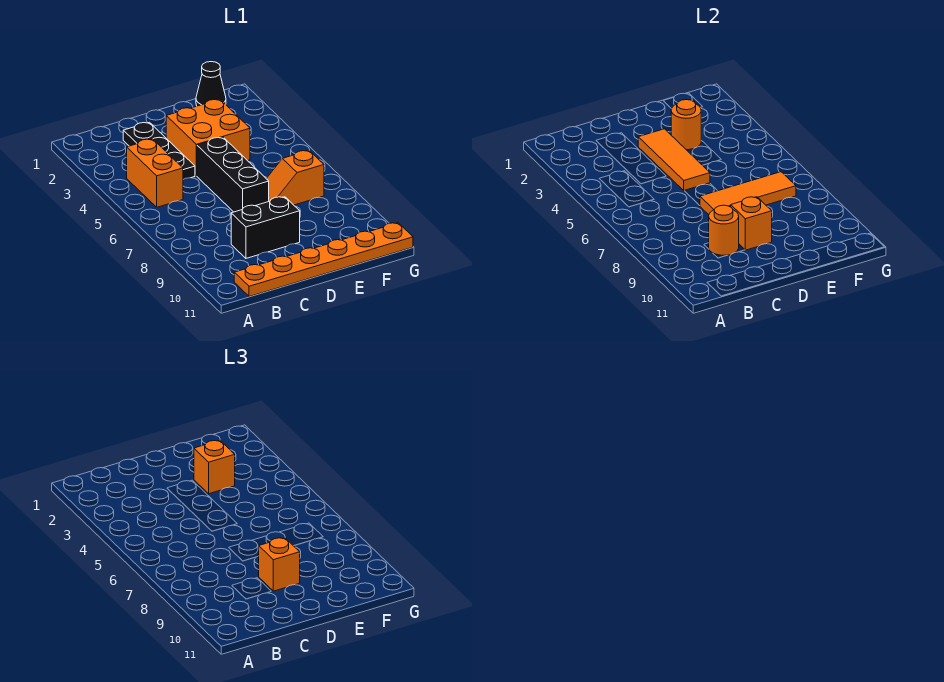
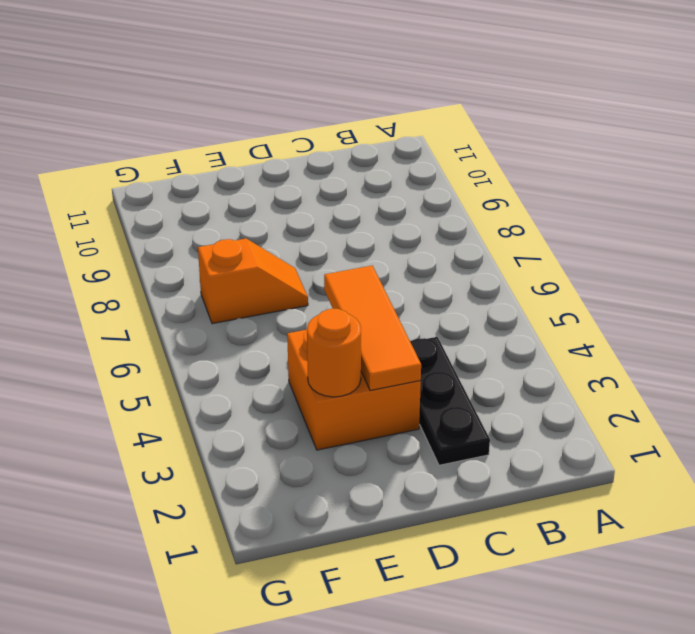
none -> orange 1x2 brick [127,139,183,207]
none -> orange 1x6 plate [234,223,413,297]
none -> black 1x2 brick [231,197,300,258]

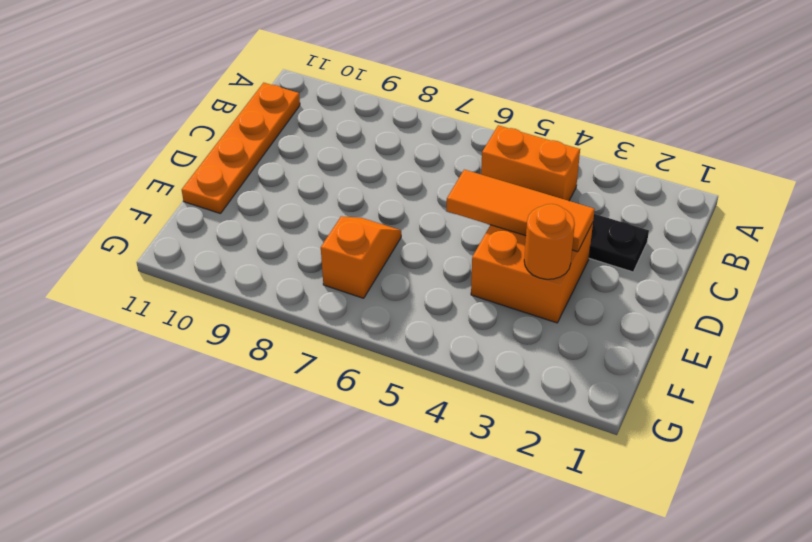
orange 1x4 plate [182,83,300,214] -> orange 1x6 plate [234,223,413,297]
none -> black 1x2 brick [231,197,300,258]
none -> black 1x3 brick [197,137,269,212]
none -> black 1x1 cone [196,62,226,106]

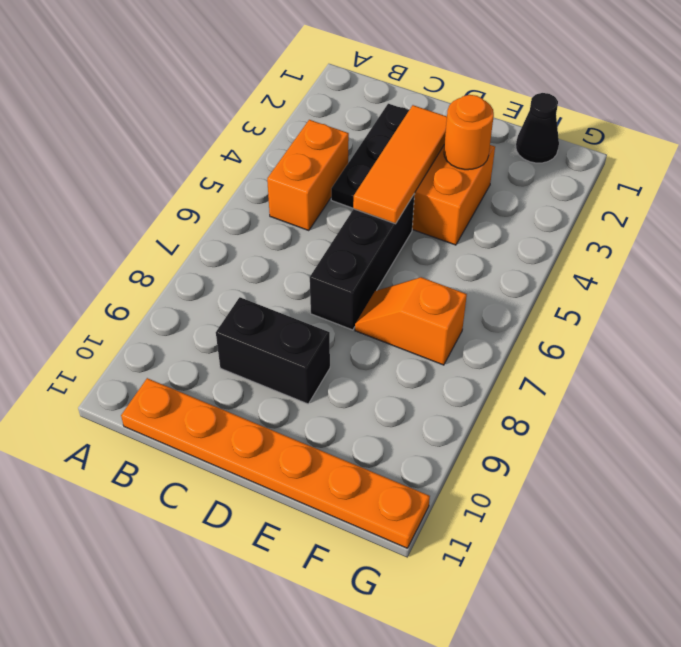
none -> orange 1x1 round brick [709,205,739,255]
none -> orange 1x3 tile [700,172,796,215]
none -> orange 1x1 brick [731,197,772,250]

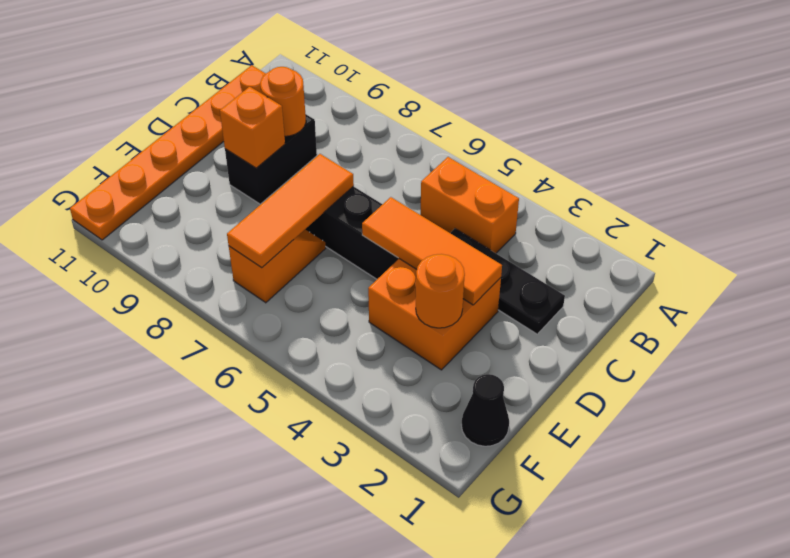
none -> orange 1x1 brick [259,538,300,591]
none -> orange 1x1 brick [194,440,235,494]

